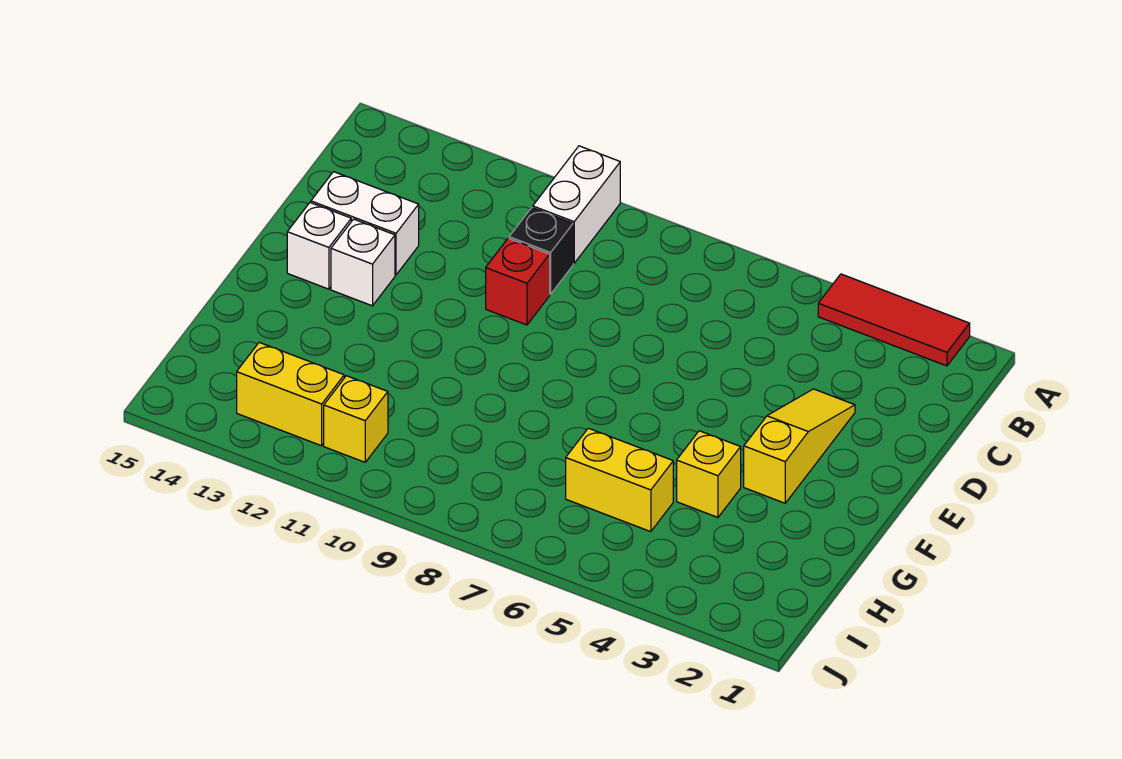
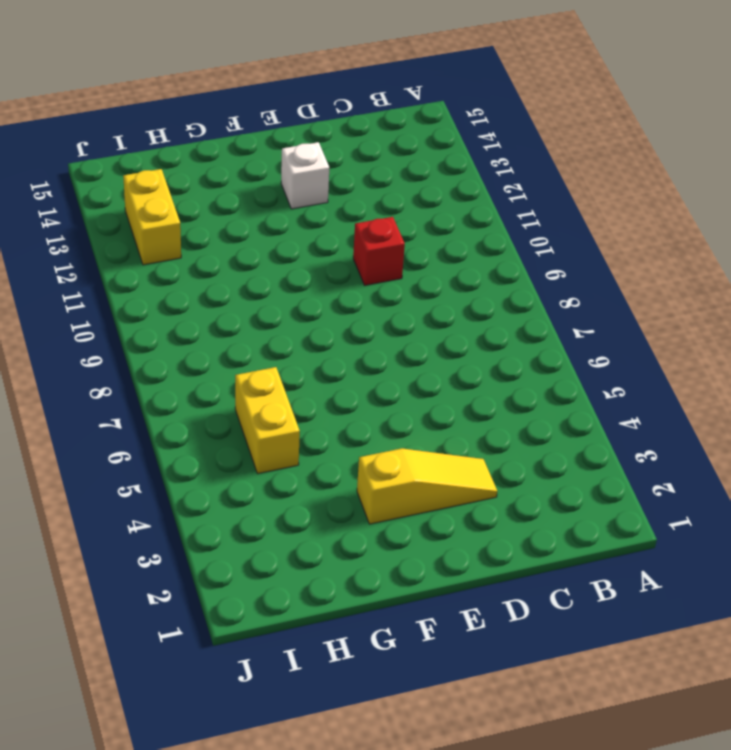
none -> red 1x3 tile [818,274,970,366]
none -> white 1x2 brick [533,146,620,263]
none -> black 1x1 brick [509,208,573,294]

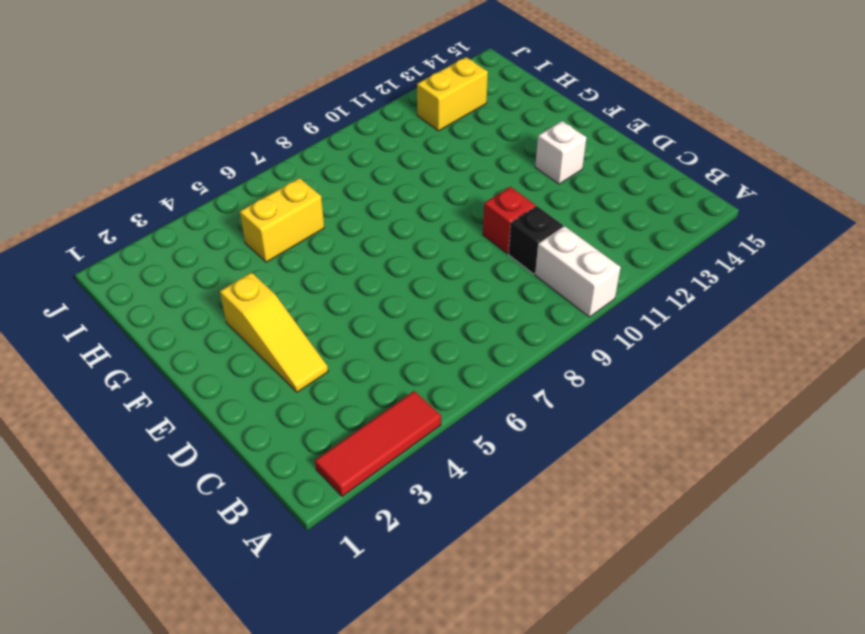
none -> white 1x2 brick [311,172,419,275]
none -> white 1x1 brick [287,203,351,289]
none -> yellow 1x1 brick [677,431,741,517]

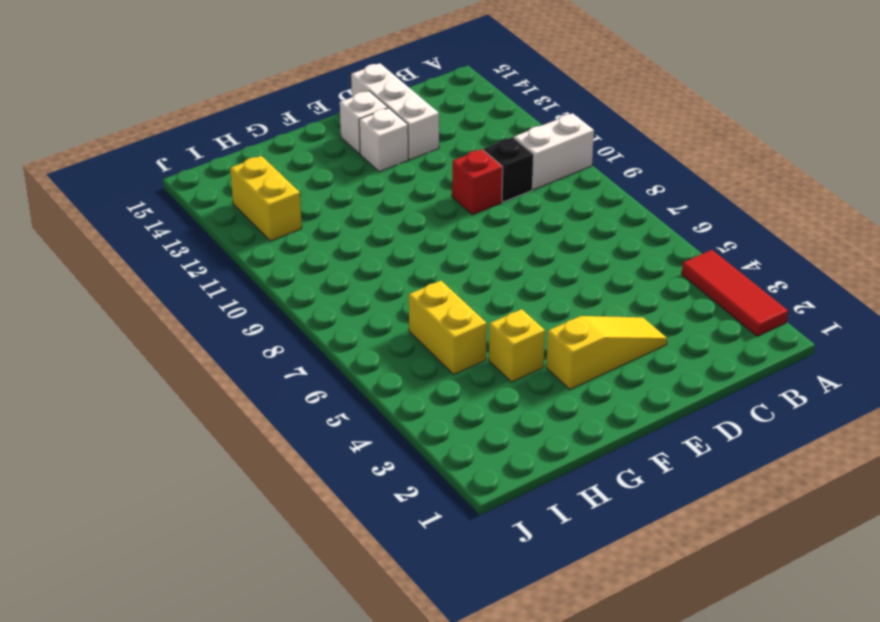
white 1x3 brick [351,63,439,160] -> white 1x2 brick [311,172,419,275]
none -> yellow 1x1 brick [324,376,388,462]

